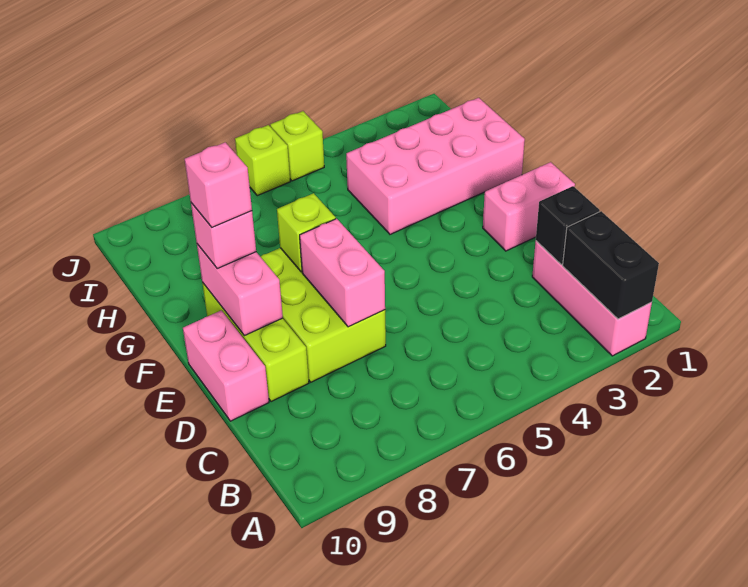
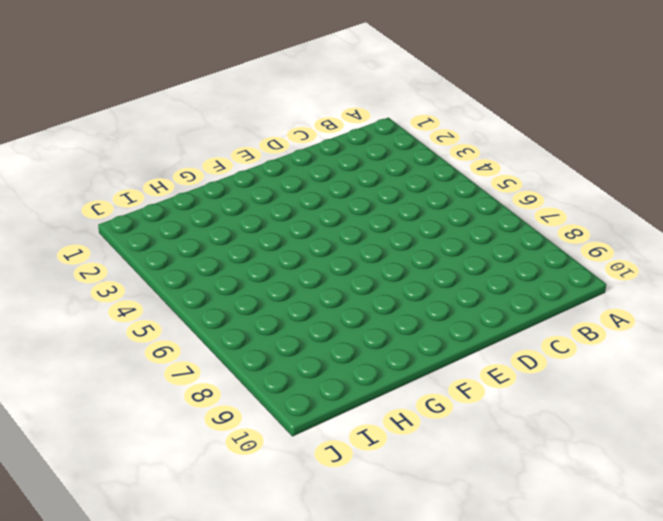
none -> pink 1x3 brick [532,241,652,356]
none -> lime 2x3 brick [261,248,386,382]
none -> lime 1x3 brick [202,283,309,402]

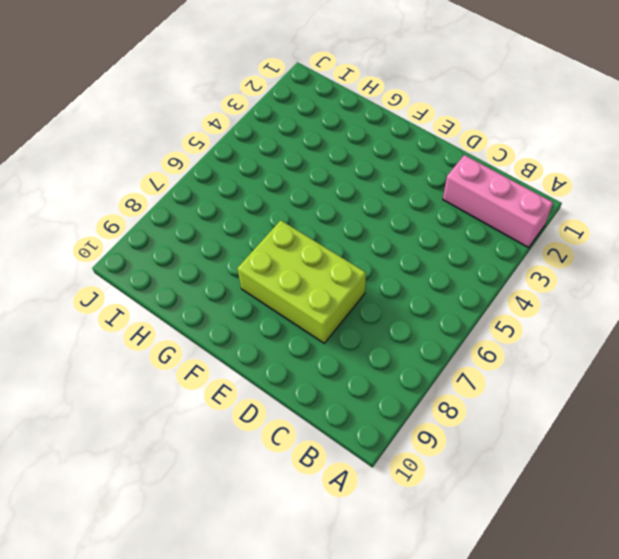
none -> lime 1x3 brick [202,283,309,402]
none -> pink 1x2 brick [183,310,269,421]
none -> pink 1x2 brick [483,162,575,251]

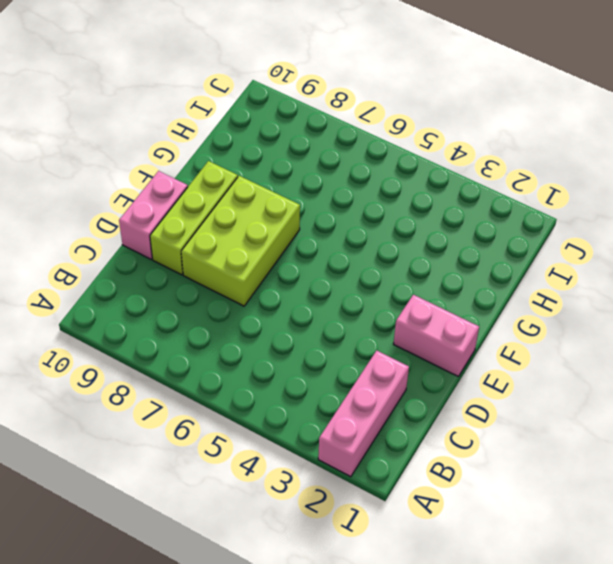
none -> pink 2x4 brick [346,98,525,234]
none -> lime 1x1 brick [270,111,324,181]
none -> lime 1x1 brick [235,125,290,196]

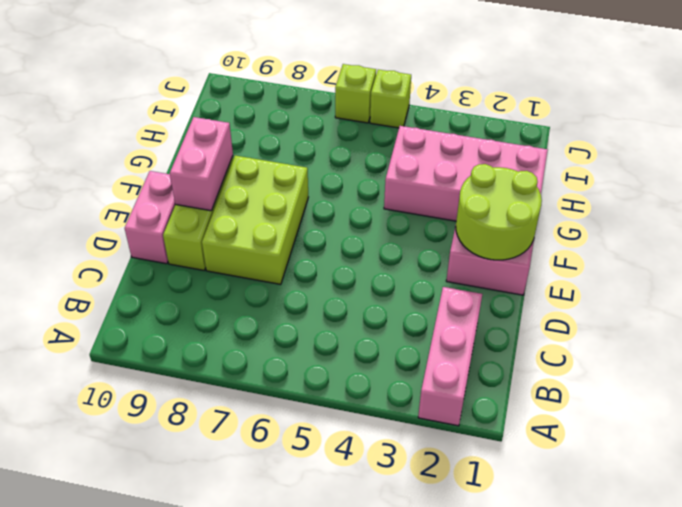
lime 2x2 round brick [456,164,542,260] -> none
none -> black 1x2 brick [563,211,659,319]
none -> black 1x1 brick [536,186,600,264]
none -> pink 1x2 brick [300,219,385,327]

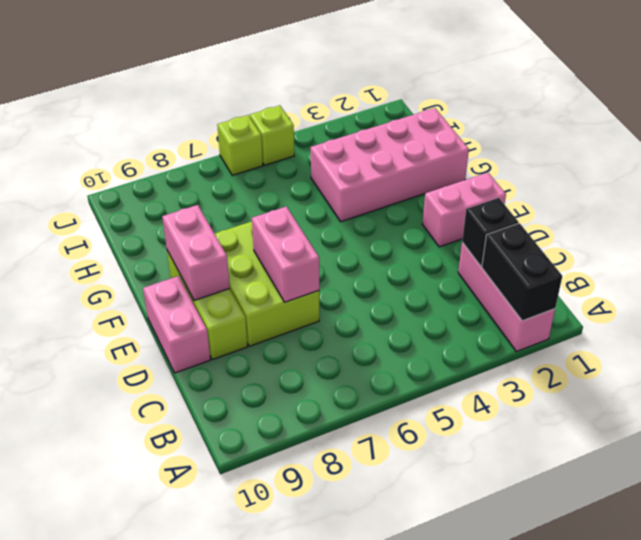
none -> lime 1x1 brick [277,193,336,272]
none -> pink 1x1 brick [191,203,256,269]
none -> pink 1x1 brick [185,142,252,227]

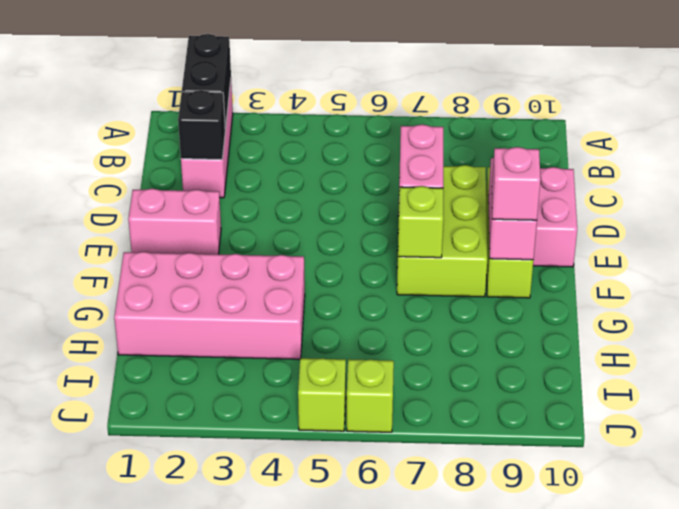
none -> pink 1x1 brick [185,142,252,227]

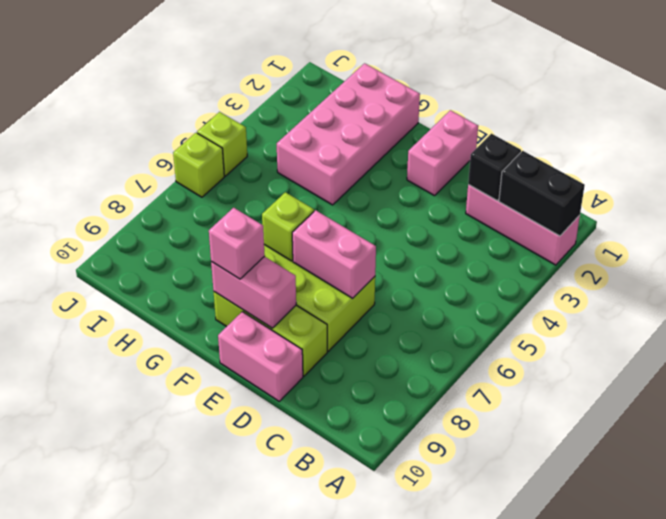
none -> pink 1x1 brick [185,142,252,227]

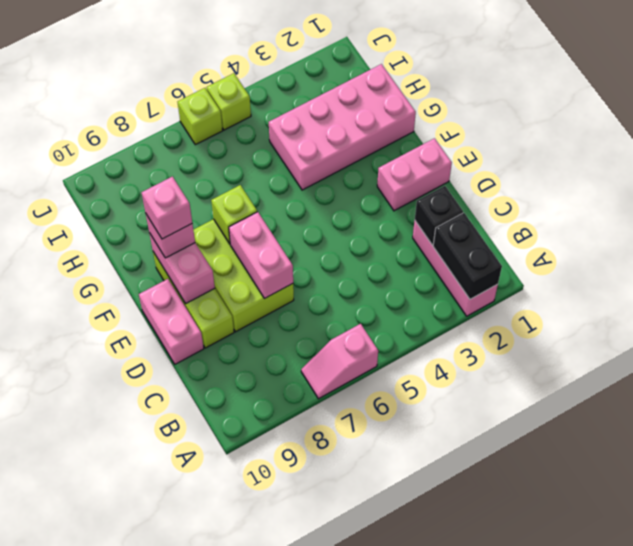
pink 1x2 slope [301,324,378,399] -> none

